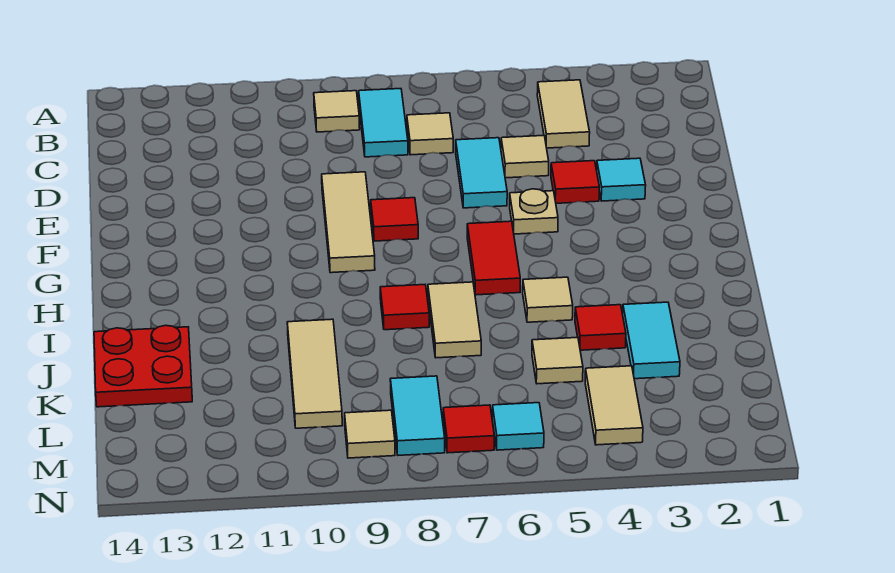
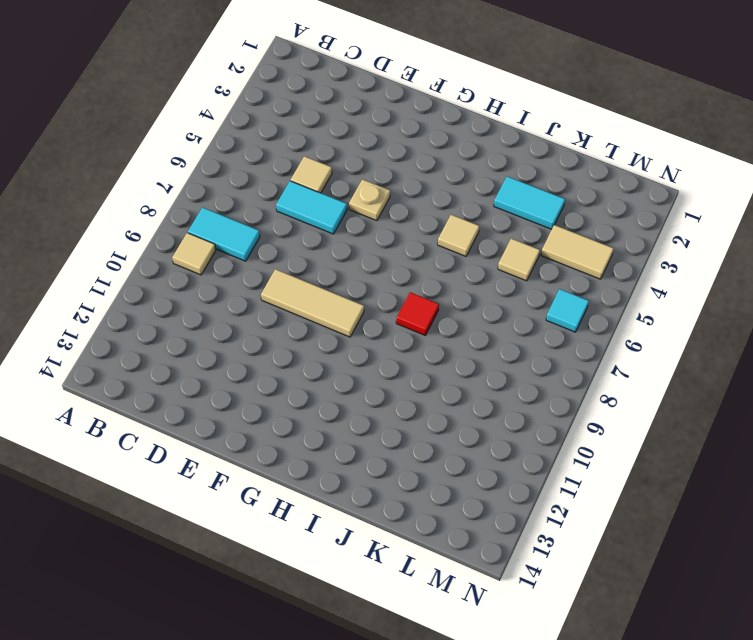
none -> tan 1x2 tile [537,80,590,148]
none -> tan 1x1 tile [407,113,453,155]
none -> cyan 1x1 tile [597,158,646,201]

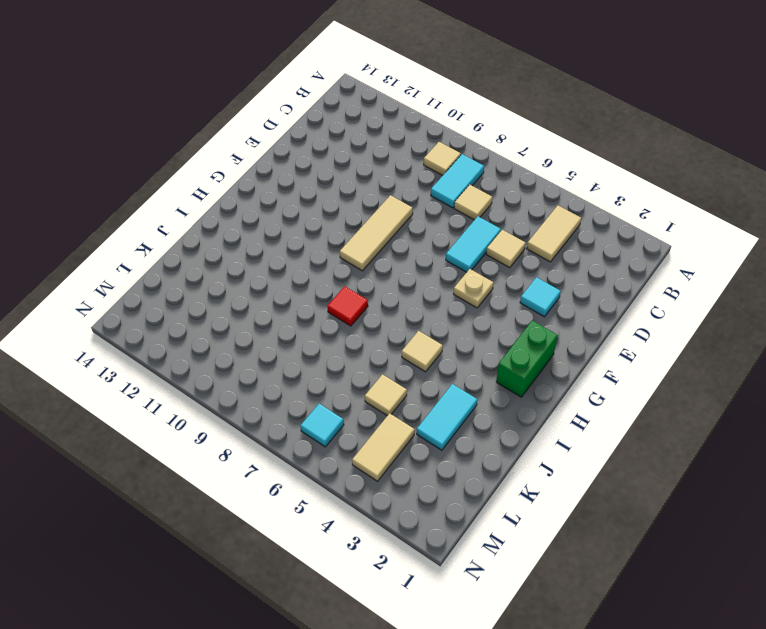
green 1x2 brick [496,320,558,397] -> none
none -> red 1x1 tile [551,161,600,203]
none -> red 1x1 tile [371,198,418,241]
none -> red 1x2 tile [467,221,520,295]

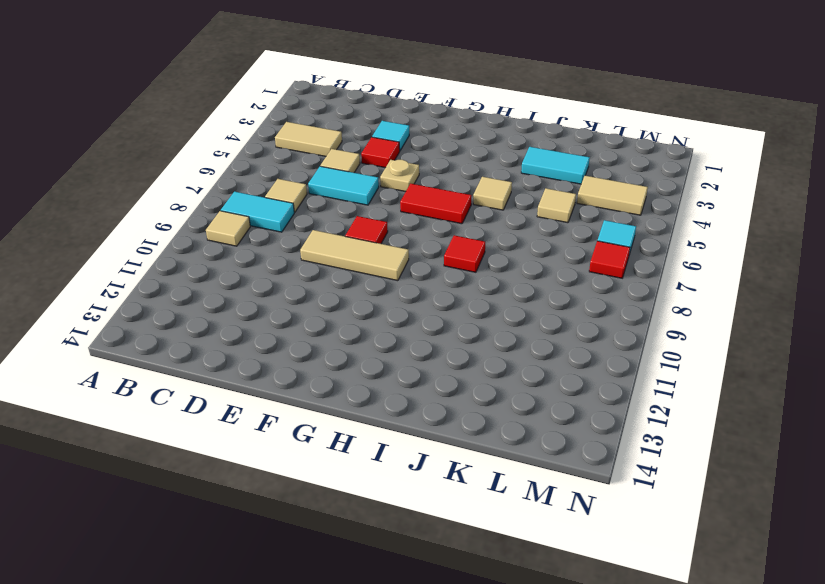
none -> tan 1x2 tile [428,282,481,358]
none -> red 1x1 tile [575,305,626,350]
none -> tan 1x3 tile [287,319,342,428]

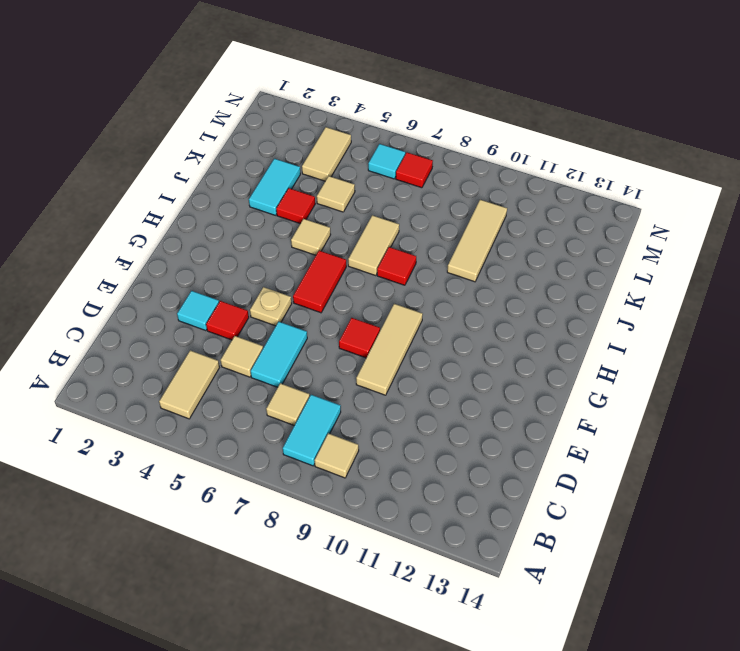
none -> red 2x2 plate [94,325,192,407]
none -> cyan 1x2 tile [390,376,445,455]
none -> tan 1x1 tile [345,410,395,458]

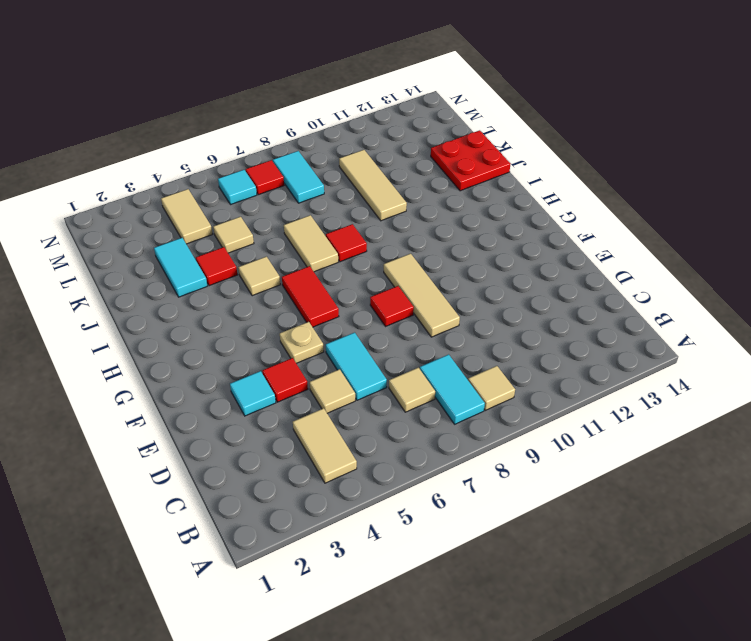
none -> tan 1x1 tile [345,410,395,458]

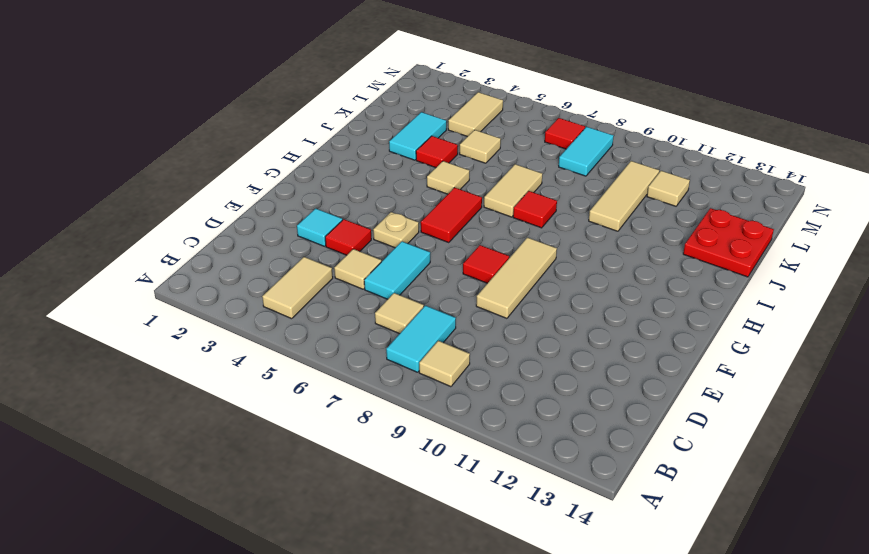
tan 1x1 tile [647,171,690,206] -> tan 1x1 tile moved to [345,410,395,458]
none -> cyan 1x1 tile [492,403,544,450]

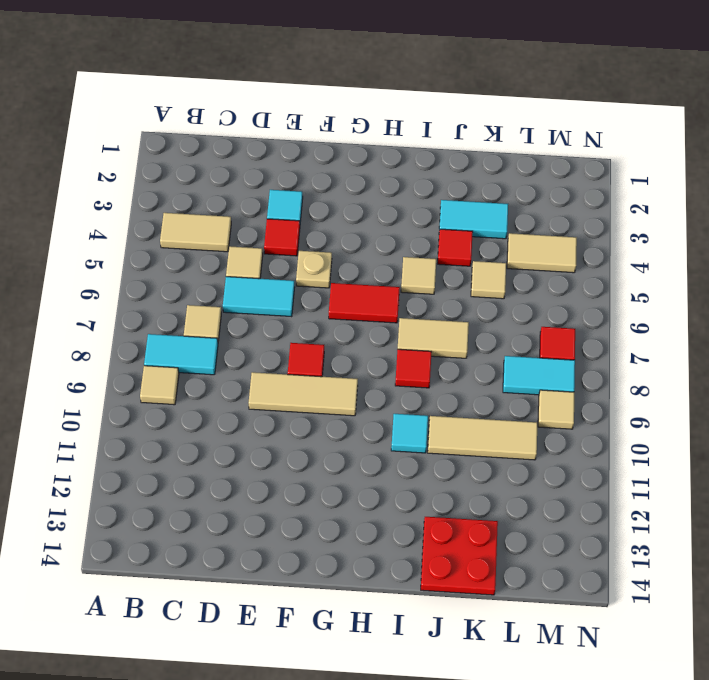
cyan 1x1 tile [391,414,428,453] -> cyan 1x1 tile moved to [492,403,544,450]

